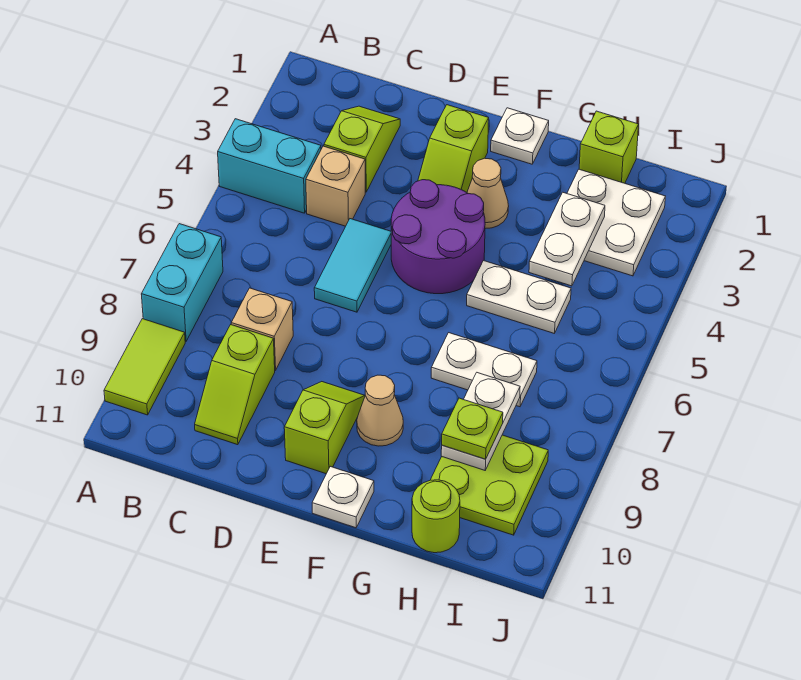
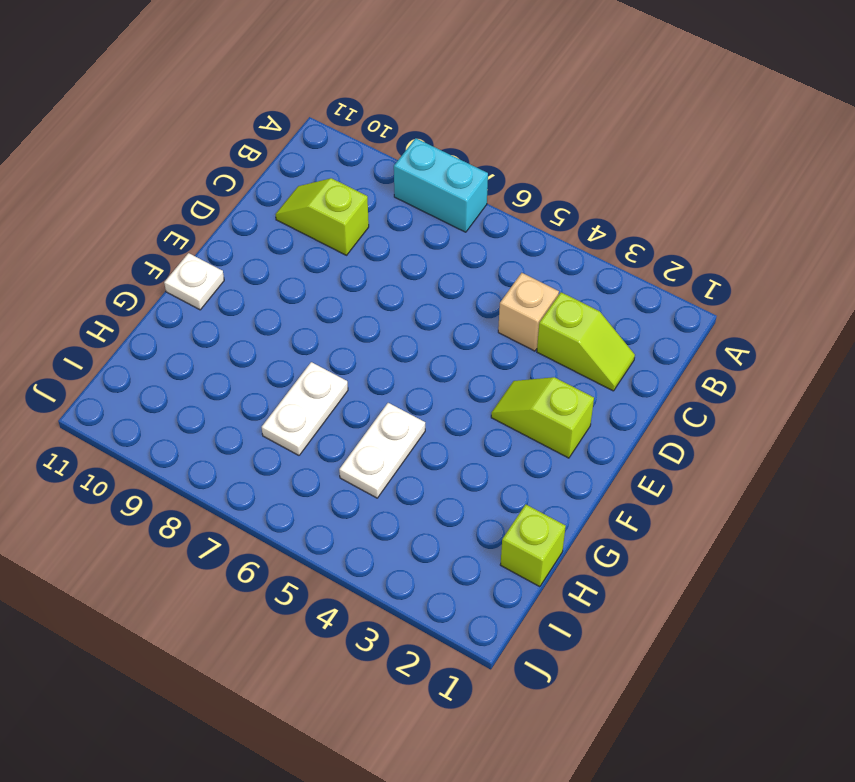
none -> cyan 1x2 brick [218,119,321,213]
none -> lime 1x2 tile [104,319,185,415]
none -> tan 1x1 brick [231,288,293,370]

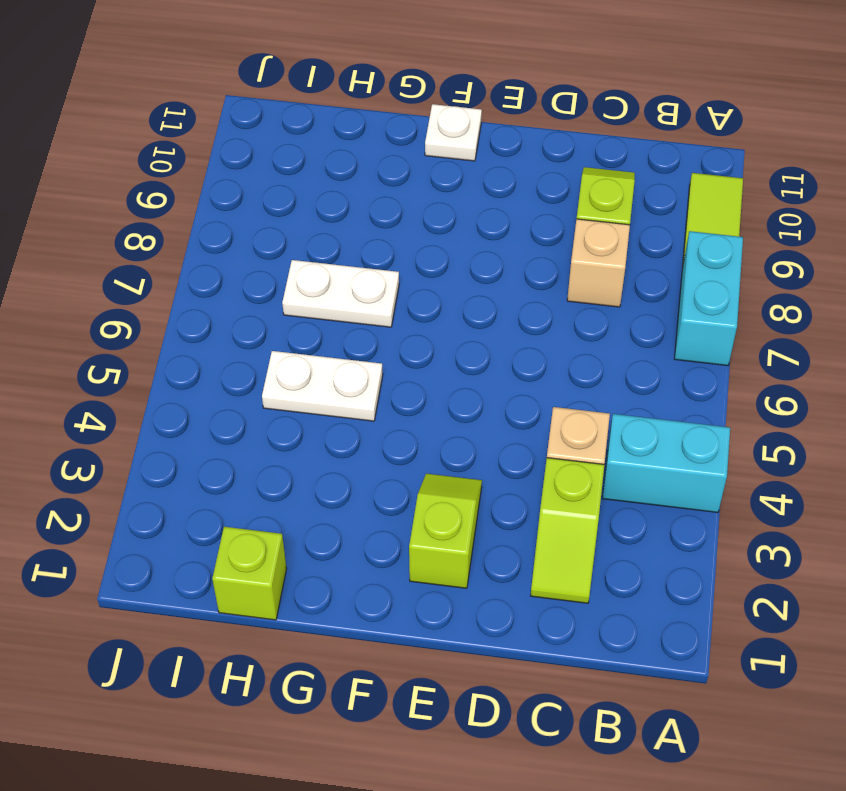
none -> cyan 1x2 tile [314,219,391,312]
none -> purple 2x2 round brick [391,180,485,294]
none -> lime 1x2 slope [284,382,365,474]

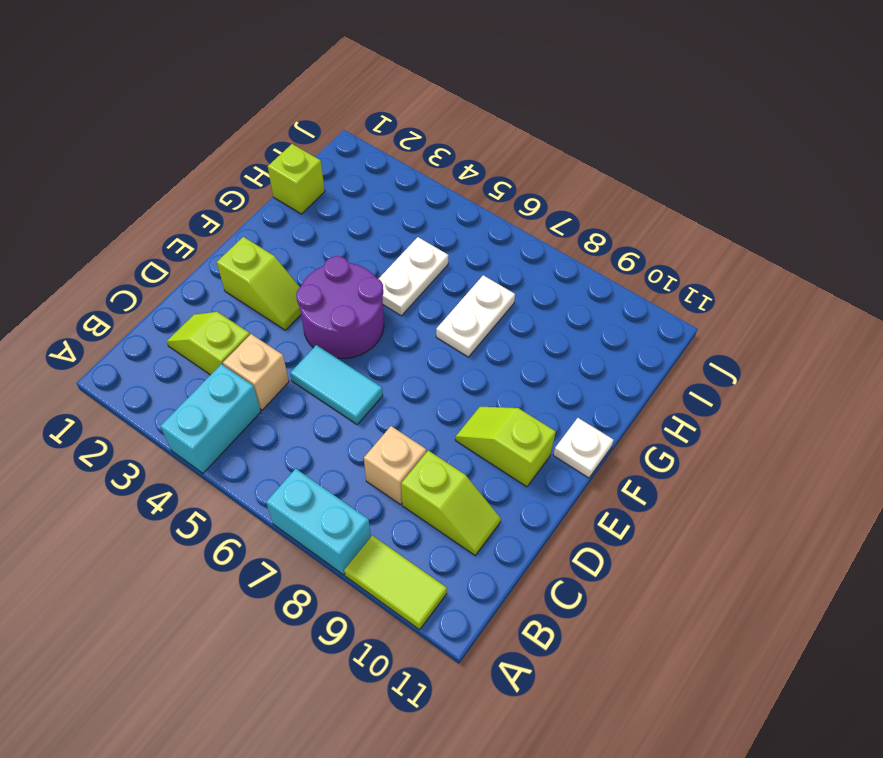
none -> white 1x1 plate [491,108,549,164]
none -> tan 1x1 cone [467,158,509,229]
none -> tan 1x1 cone [357,375,403,446]

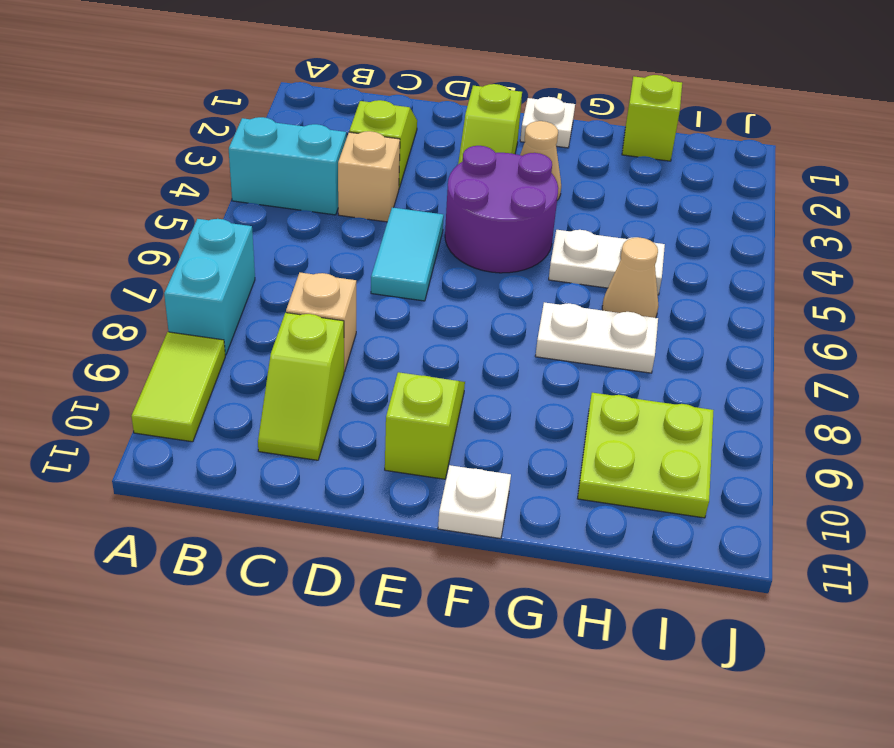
tan 1x1 cone [602,237,658,318] -> tan 1x1 cone moved to [357,375,403,446]
none -> white 2x2 plate [567,169,665,276]
none -> lime 1x1 round brick [412,480,460,553]
none -> white 1x2 plate [529,192,605,286]

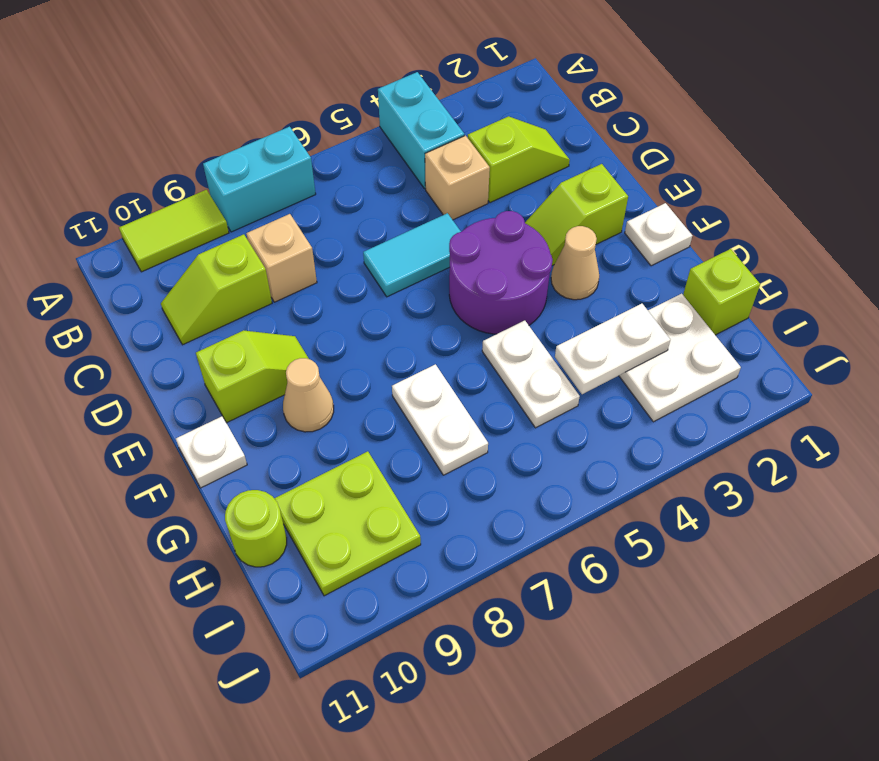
none -> white 1x2 plate [441,373,520,470]
none -> lime 1x1 plate [442,398,503,459]

